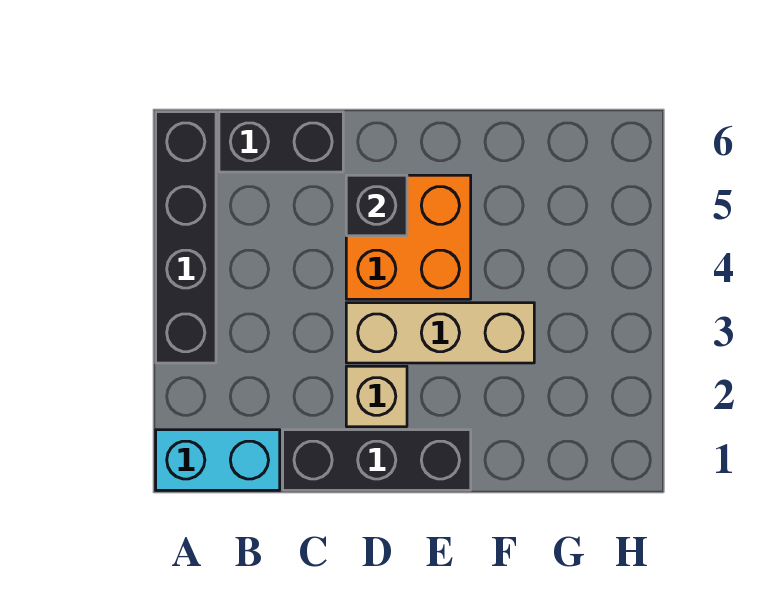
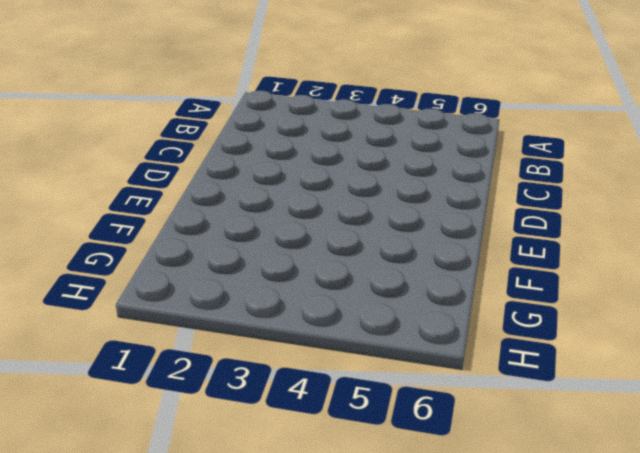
none -> cyan 1x2 brick [156,430,280,490]
none -> black 1x4 brick [156,112,216,363]

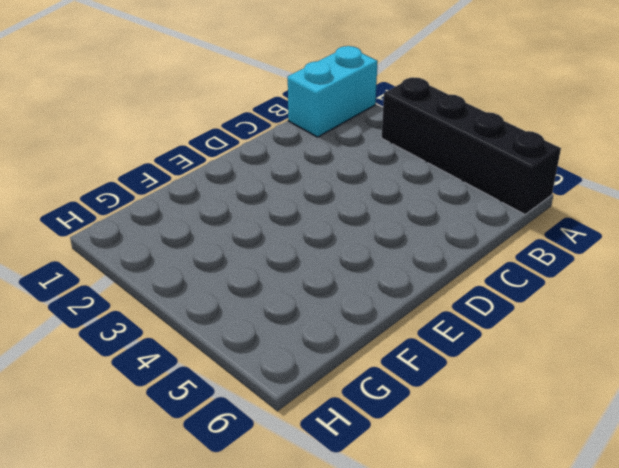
none -> black 1x2 brick [219,112,343,172]
none -> black 1x3 brick [283,430,471,490]

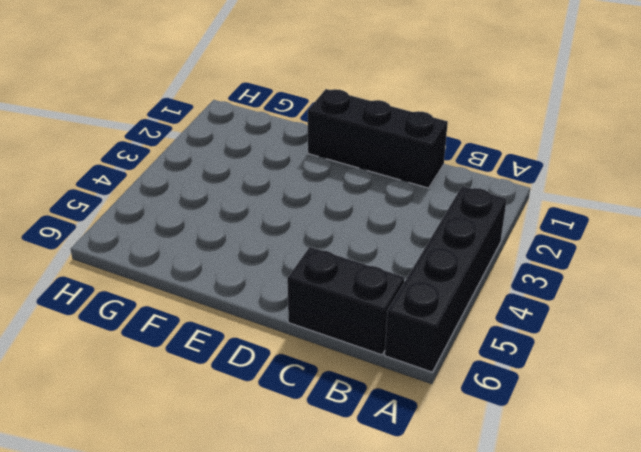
none -> cyan 1x2 brick [156,430,280,490]
none -> tan 1x1 brick [346,366,407,427]

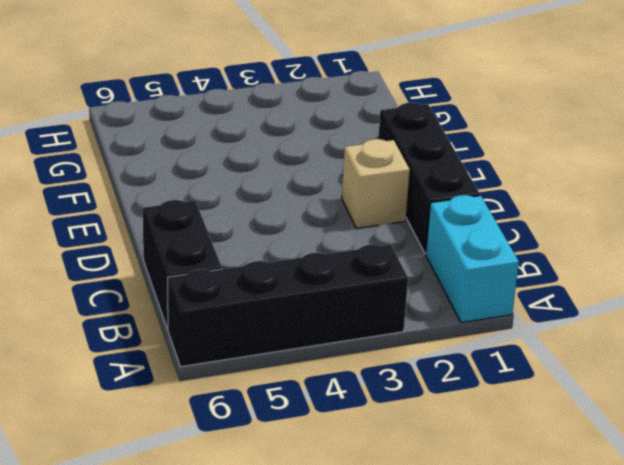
none -> tan 1x3 brick [346,303,534,363]
none -> orange 2x2 brick [346,175,471,299]

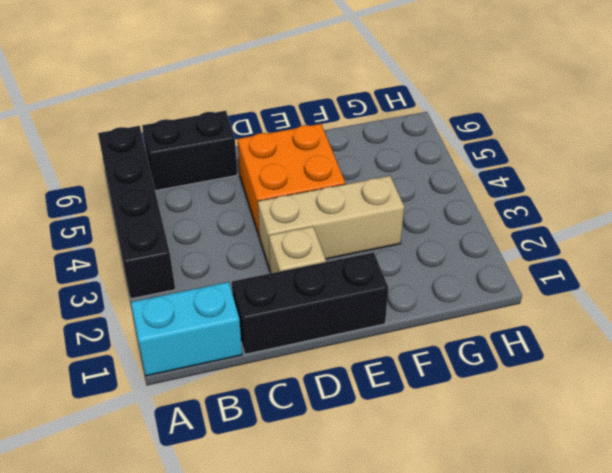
none -> black 1x1 brick [346,175,407,236]

